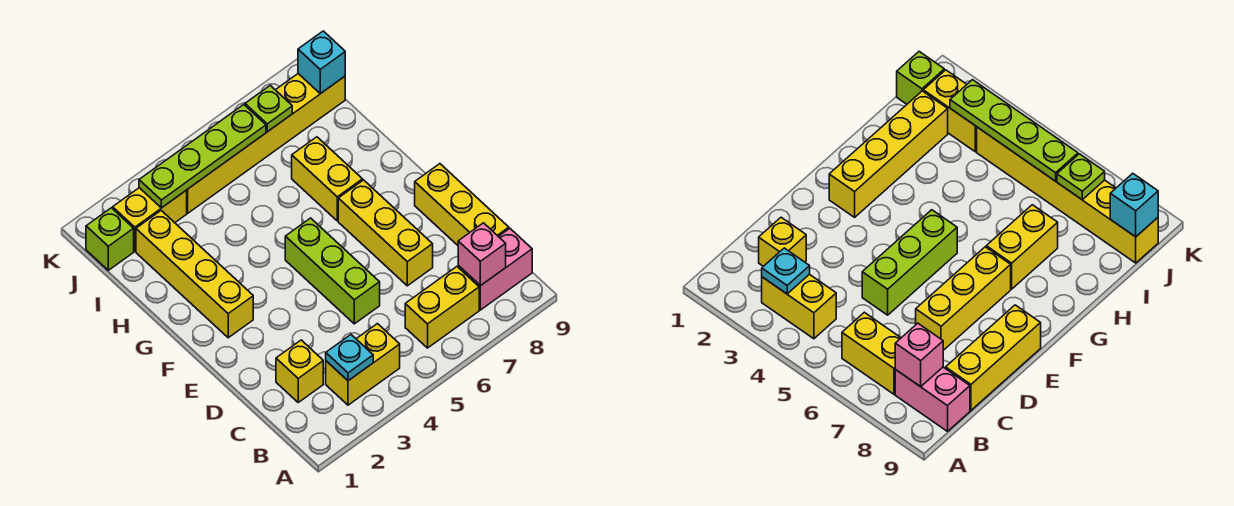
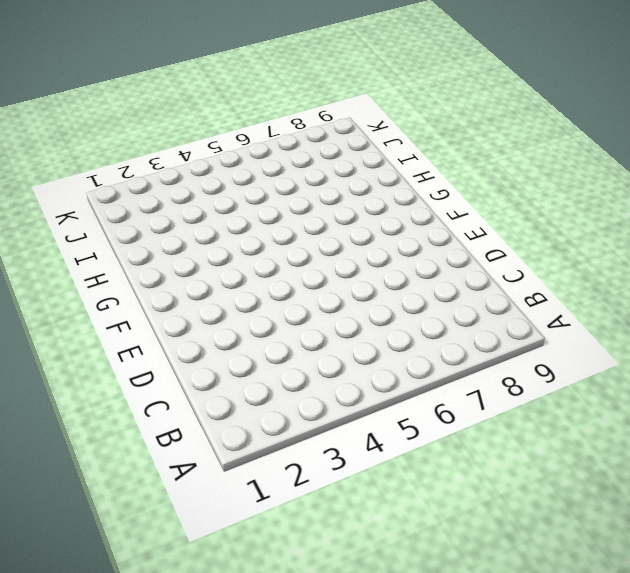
none -> yellow 1x2 brick [326,324,400,405]
none -> yellow 1x2 brick [405,267,479,348]
none -> pink 1x2 brick [458,229,532,310]

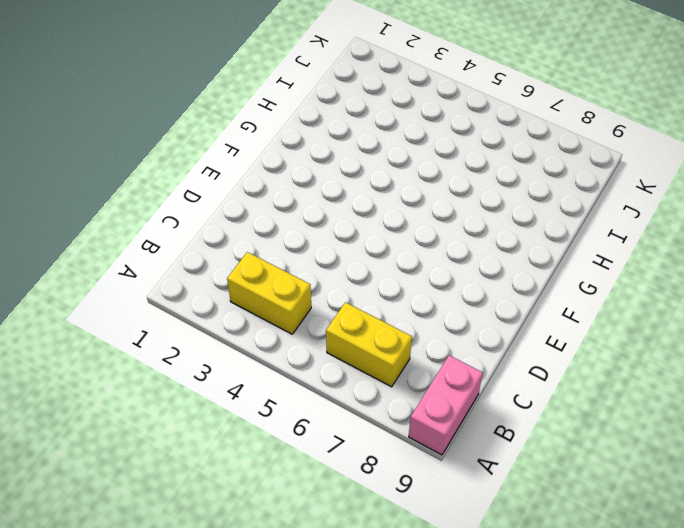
pink 1x2 brick [409,355,483,455] -> pink 1x2 brick turned to [458,229,532,310]
none -> yellow 1x1 brick [276,340,323,402]
none -> yellow 1x3 brick [415,164,509,245]
none -> lime 1x3 brick [285,218,380,324]

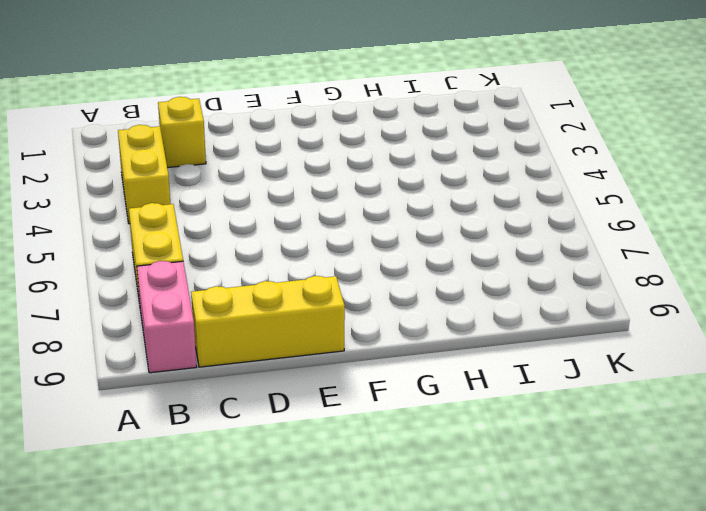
none -> lime 1x3 brick [285,218,380,324]
none -> yellow 1x3 brick [338,180,433,286]
none -> yellow 1x4 brick [136,211,253,338]

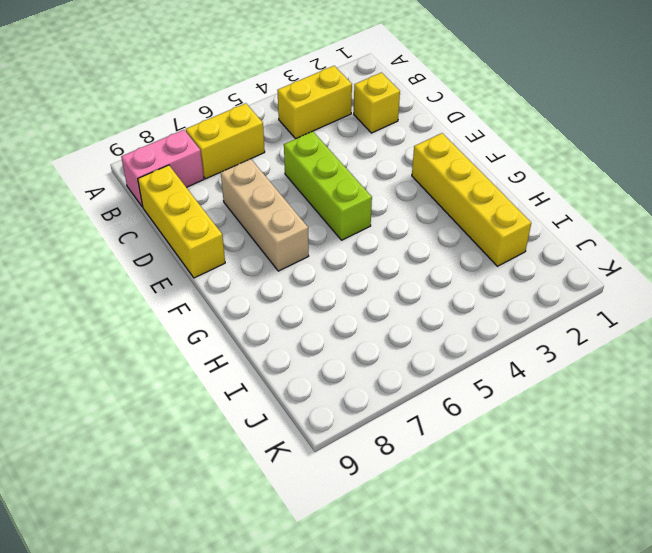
tan 1x3 brick [221,159,309,271] -> yellow 1x3 brick [338,180,433,286]
none -> yellow 1x2 brick [292,137,363,221]
none -> lime 1x1 brick [86,208,134,270]
none -> yellow 1x2 brick [113,188,187,251]

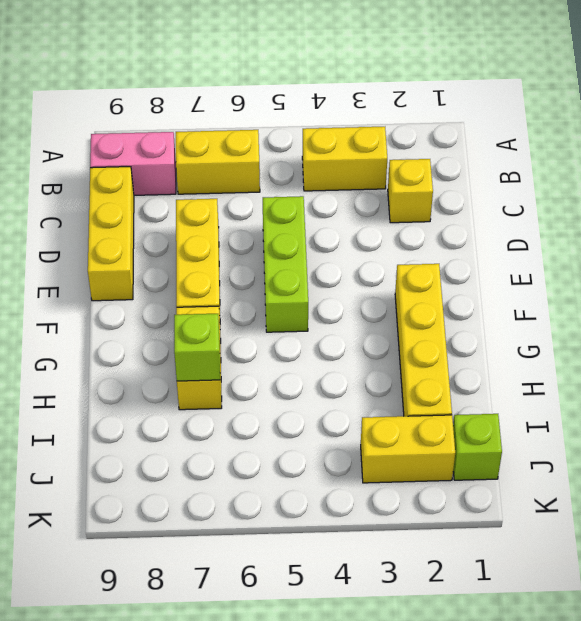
lime 1x1 brick [174,314,220,381] -> none
none -> yellow 1x6 brick [187,74,345,213]
none -> cyan 1x1 plate [326,335,373,381]
none -> pink 1x1 brick [458,223,506,286]

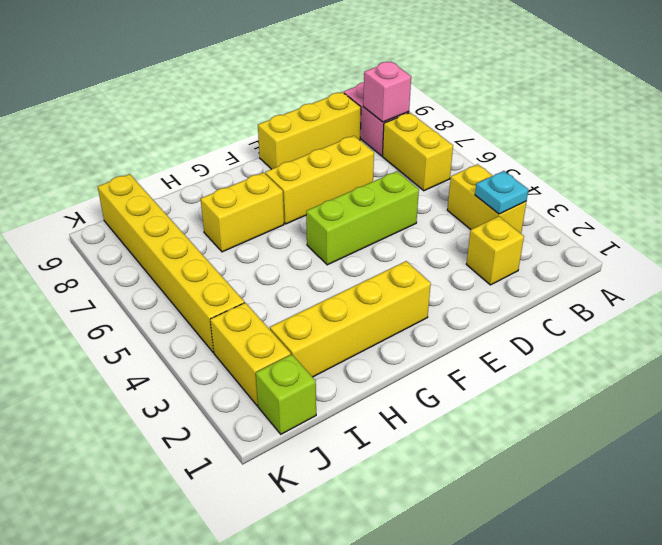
none -> lime 1x4 plate [139,105,266,208]
none -> lime 1x1 plate [245,85,292,132]
none -> cyan 1x1 brick [298,31,345,94]

